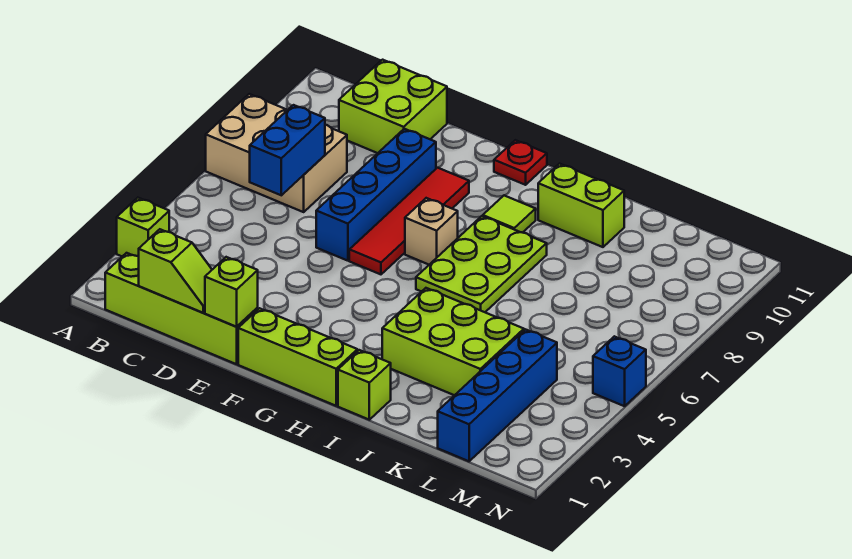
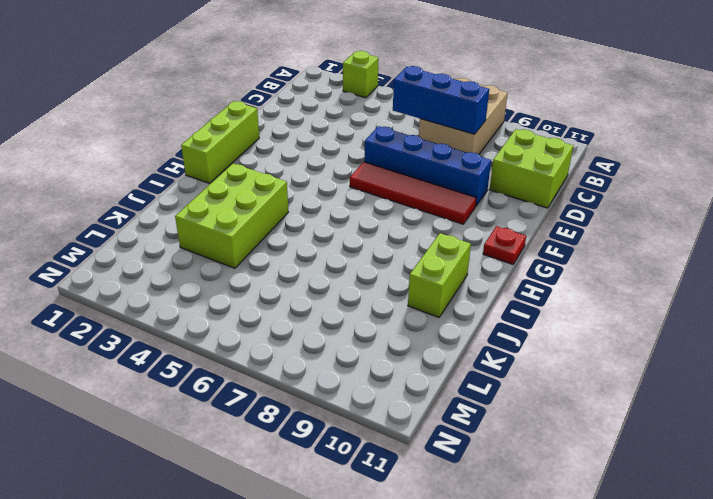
blue 1x3 brick [393,66,489,134] -> blue 1x2 brick [250,105,325,195]
none -> lime 1x4 brick [105,253,258,364]
none -> tan 1x1 brick [405,198,458,265]
none -> lime 2x3 plate [416,216,547,312]

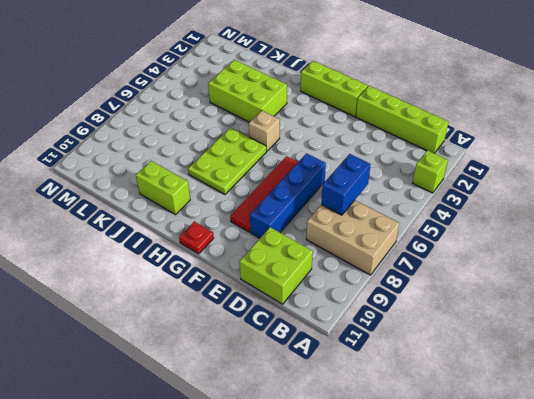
tan 1x1 brick [249,111,280,151] -> tan 1x1 brick moved to [405,198,458,265]
none -> lime 1x1 tile [483,195,536,233]
none -> lime 1x1 brick [338,350,391,420]
none -> blue 1x4 brick [438,329,557,461]

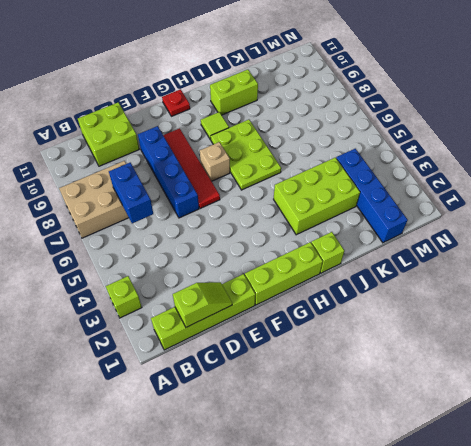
none -> blue 1x1 brick [593,336,646,406]
none -> lime 1x1 brick [205,257,258,327]

